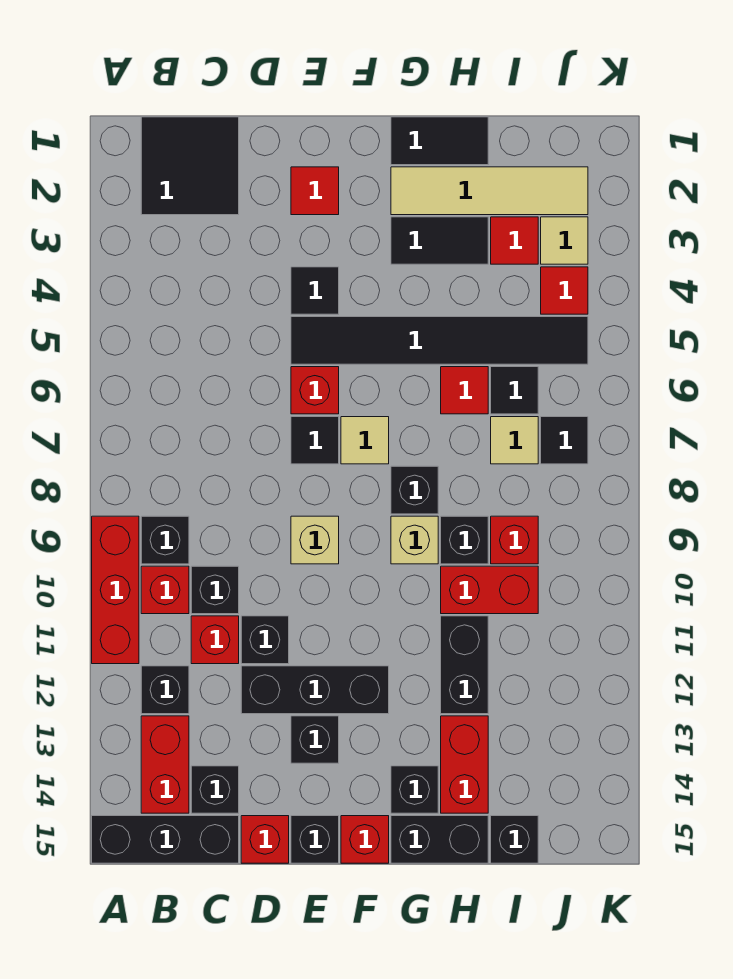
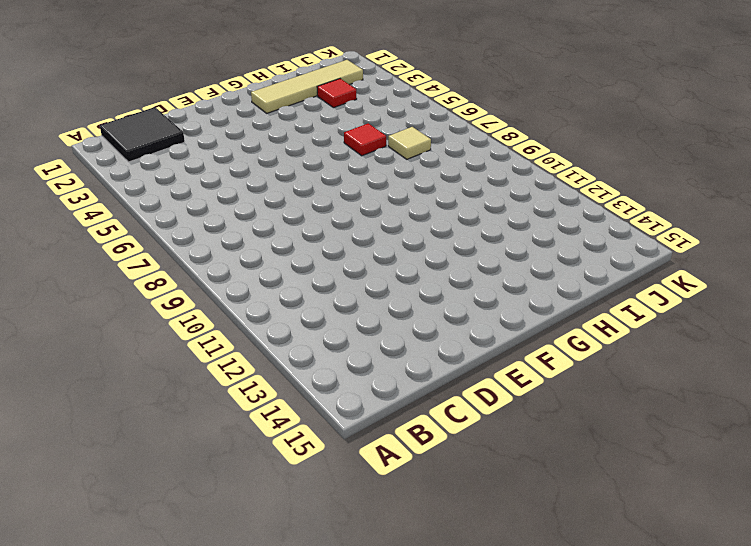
none -> red 1x3 brick [92,516,139,664]
none -> black 1x3 brick [92,816,239,863]
none -> black 1x1 brick [141,516,189,564]
none -> red 1x1 brick [141,566,189,614]

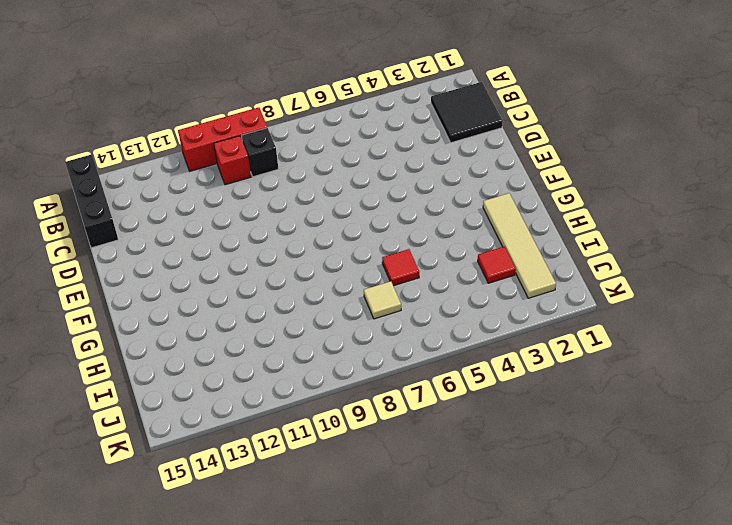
none -> black 1x1 brick [141,666,189,714]
none -> red 1x2 brick [141,716,189,813]
none -> black 1x1 brick [191,566,239,614]
none -> red 1x1 brick [191,616,239,664]

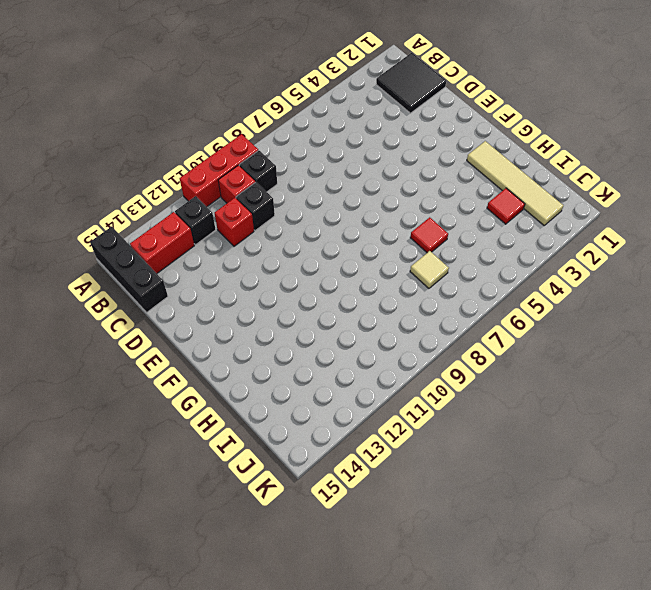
none -> black 1x1 brick [191,766,239,813]
none -> black 1x1 brick [241,616,289,664]
none -> black 1x3 brick [241,666,389,714]
none -> red 1x1 brick [241,816,289,863]

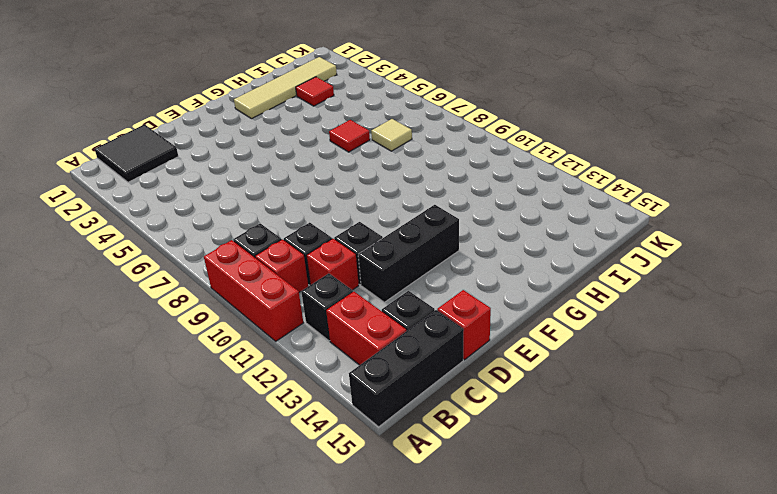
none -> red 1x1 tile [291,167,339,215]
none -> black 1x1 tile [291,267,339,314]
none -> black 1x6 tile [291,317,588,364]
none -> red 1x1 brick [291,367,339,414]

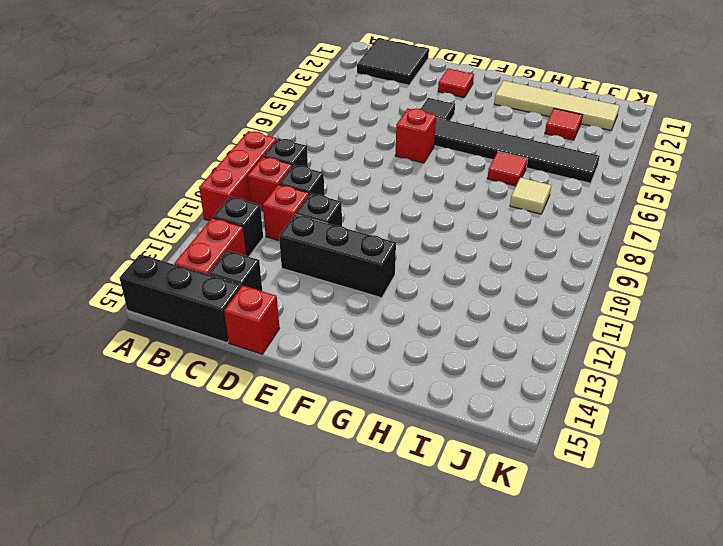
none -> black 1x1 tile [291,417,339,464]
none -> tan 1x1 brick [291,516,339,564]
none -> black 1x1 brick [291,716,339,763]
none -> black 1x1 brick [291,816,339,863]

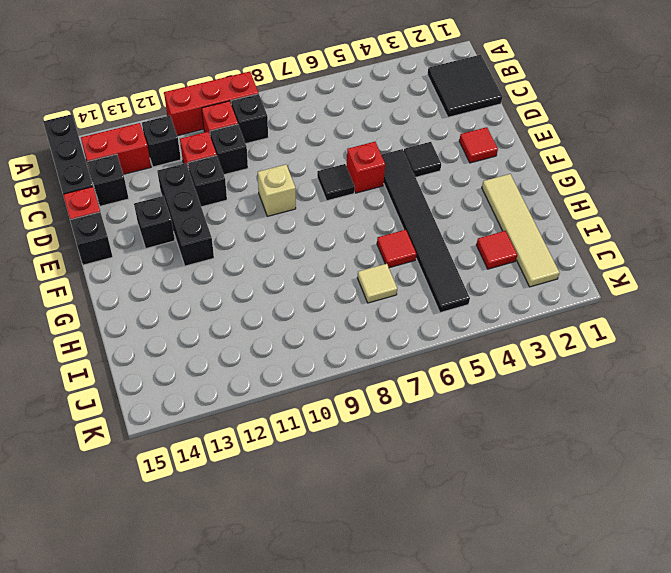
none -> tan 1x1 tile [341,417,389,464]
none -> red 1x1 brick [341,816,389,863]
none -> black 1x2 tile [391,117,488,165]
none -> black 1x2 tile [391,217,488,264]

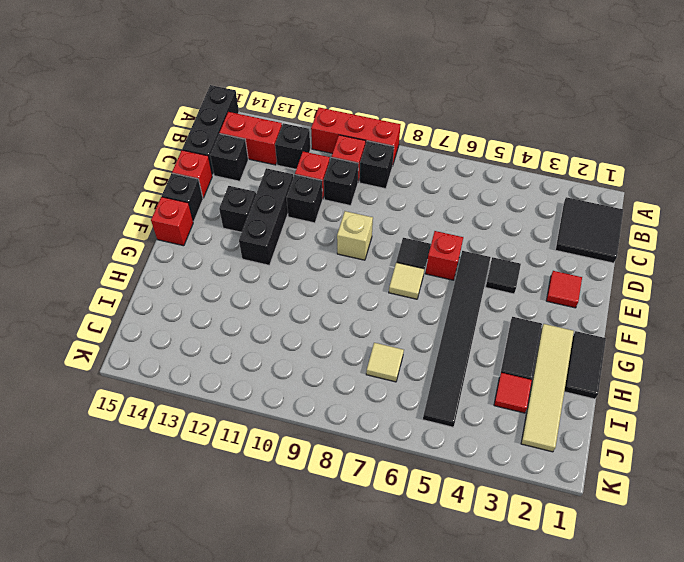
none -> black 1x1 brick [391,466,438,514]
none -> tan 1x1 brick [391,516,438,564]
none -> black 1x1 brick [391,766,438,813]
none -> black 1x2 brick [391,816,488,863]

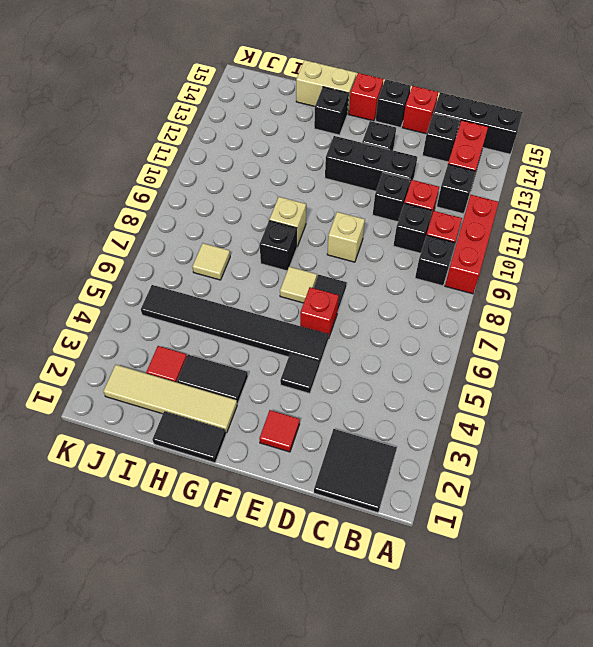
tan 1x2 brick [296,60,356,114] -> black 1x2 brick [391,816,488,863]
none -> red 1x1 tile [441,367,488,414]
none -> black 1x1 brick [441,516,488,564]
none -> red 1x2 brick [441,566,538,614]
none -> black 1x2 brick [441,616,488,714]

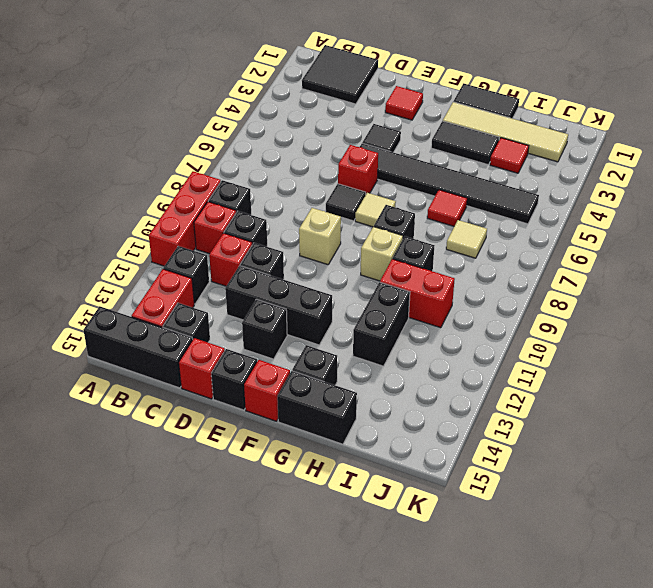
none -> red 1x2 brick [441,716,488,813]
none -> black 1x1 tile [491,367,538,414]
none -> red 1x1 brick [491,516,538,564]
none -> black 1x1 brick [491,816,538,863]

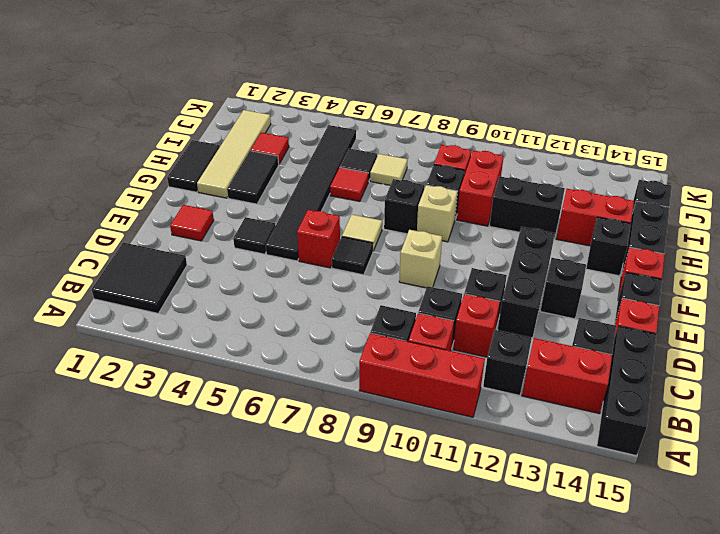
none -> tan 1x1 tile [541,217,588,264]
none -> red 1x1 tile [541,267,588,314]
none -> black 1x1 tile [541,417,588,464]

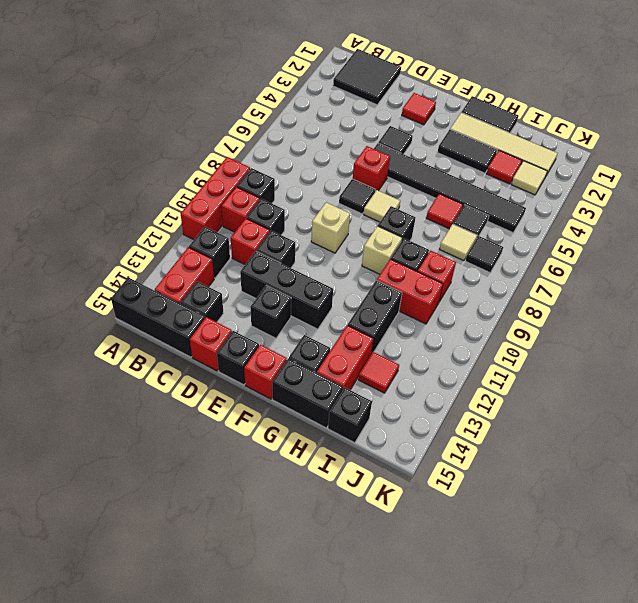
red 1x1 tile [358,352,399,393] -> red 1x1 tile moved to [541,267,588,314]

